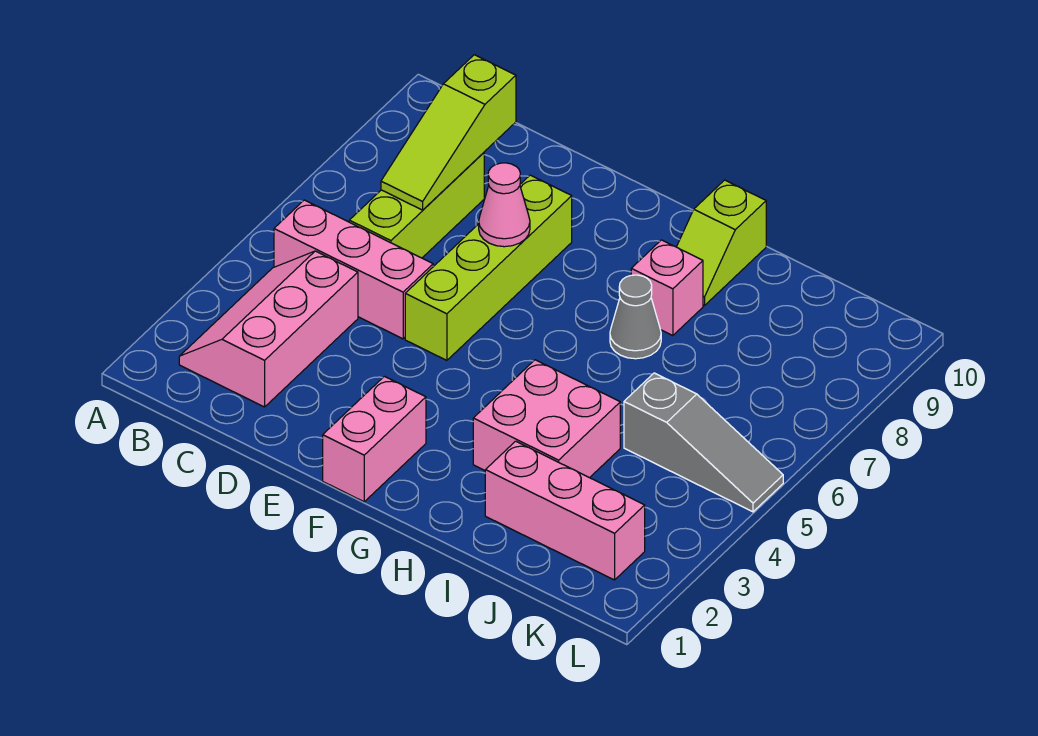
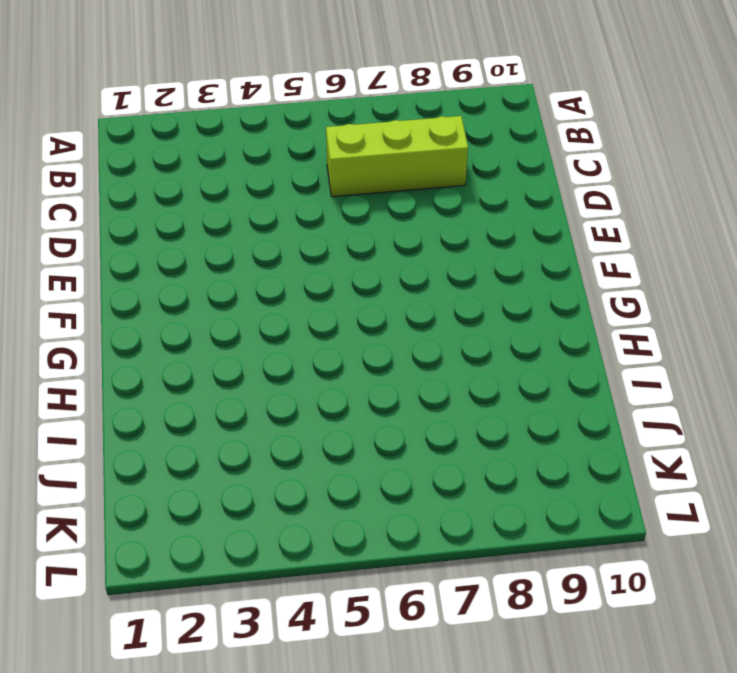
none -> pink 2x3 slope [179,251,358,407]
none -> pink 1x3 brick [274,200,433,339]
none -> lime 1x4 brick [405,175,572,360]

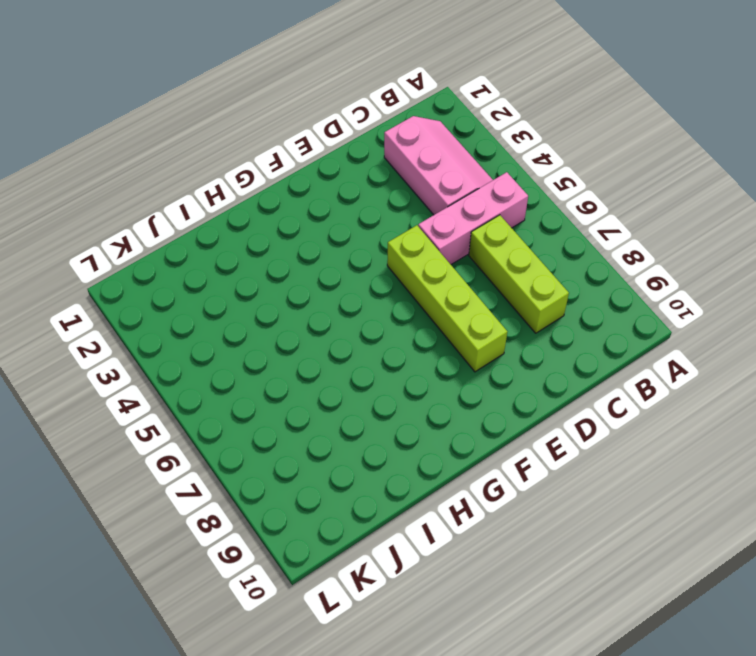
none -> pink 1x2 brick [323,376,426,502]
none -> pink 2x2 brick [473,360,620,478]
none -> grey 1x1 cone [610,275,661,359]

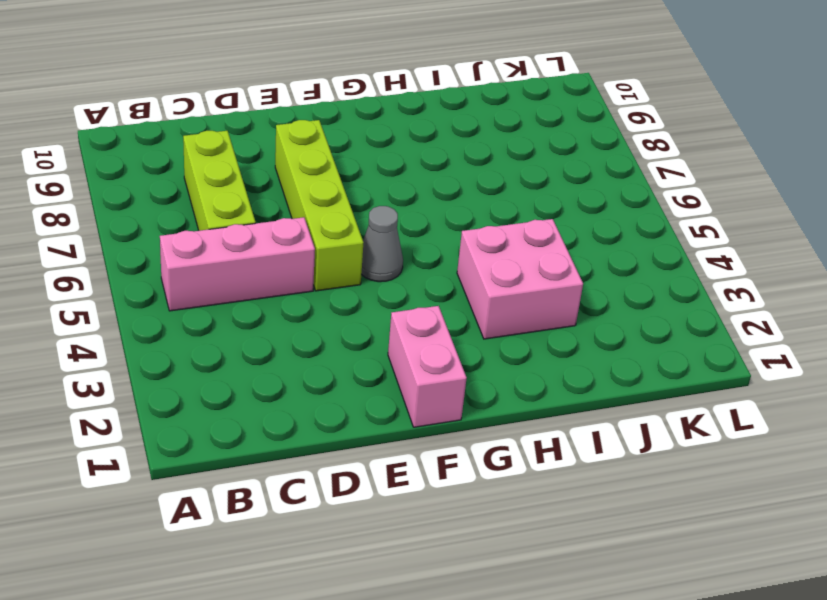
grey 1x1 cone [361,206,403,282] -> grey 1x1 cone moved to [610,275,661,359]
none -> pink 2x3 slope [179,251,358,407]
none -> pink 1x1 brick [631,240,703,336]
none -> lime 1x2 slope [677,180,766,306]

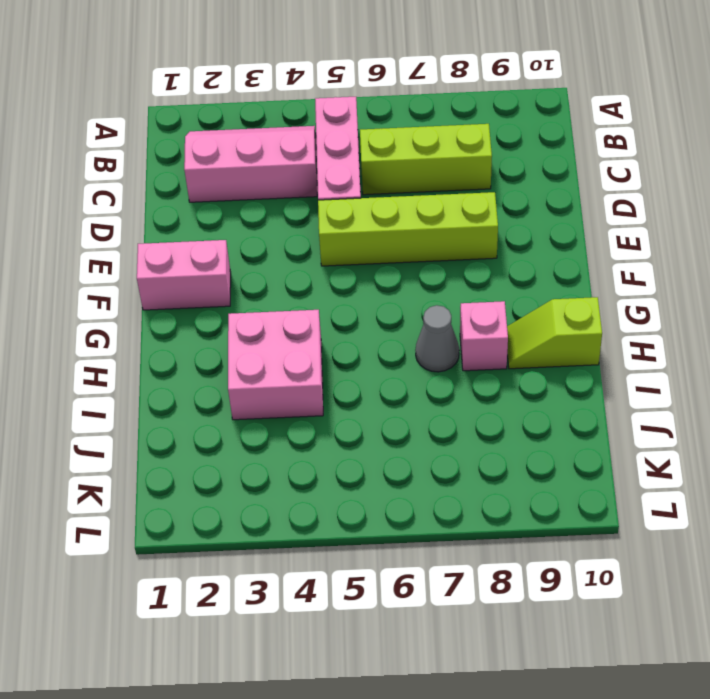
none -> pink 1x3 brick [485,441,645,580]
none -> grey 1x3 slope [624,373,783,512]
none -> lime 1x3 slope [381,55,516,210]

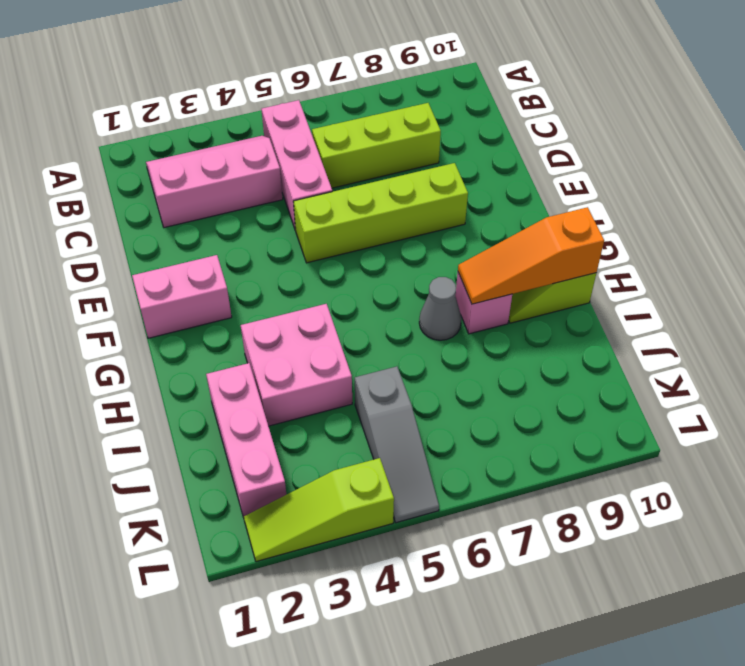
orange 1x3 slope [458,207,604,304] -> none
lime 1x3 slope [244,458,394,562] -> lime 1x3 slope moved to [381,55,516,210]
none -> pink 1x1 cone [479,163,530,247]

